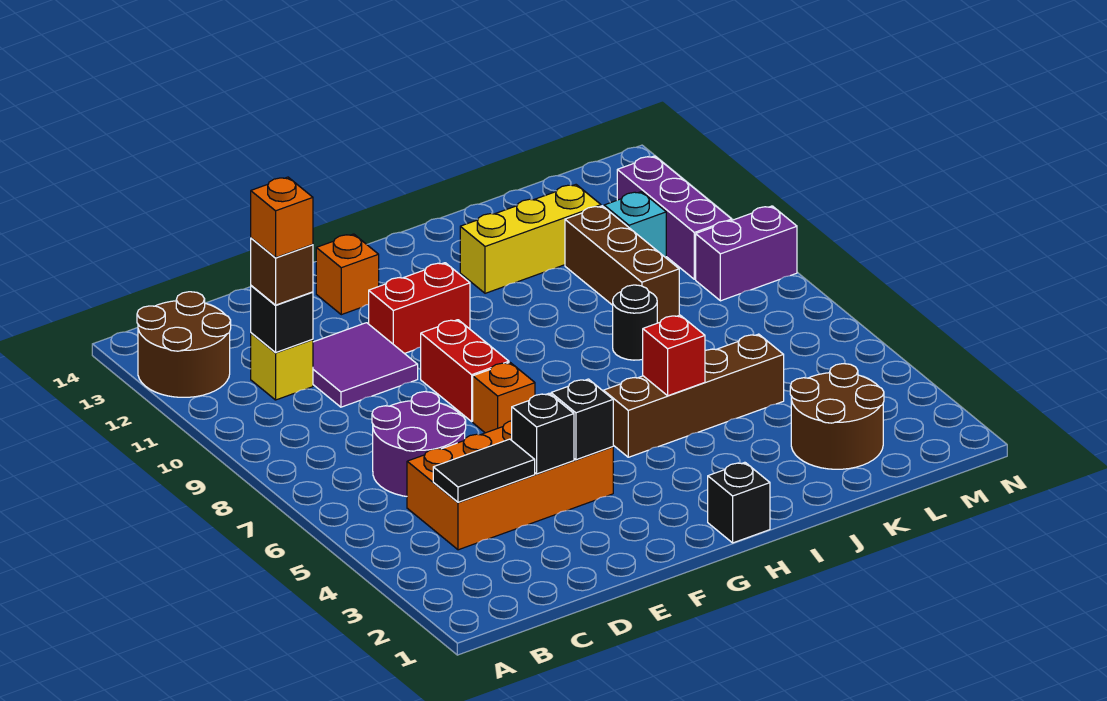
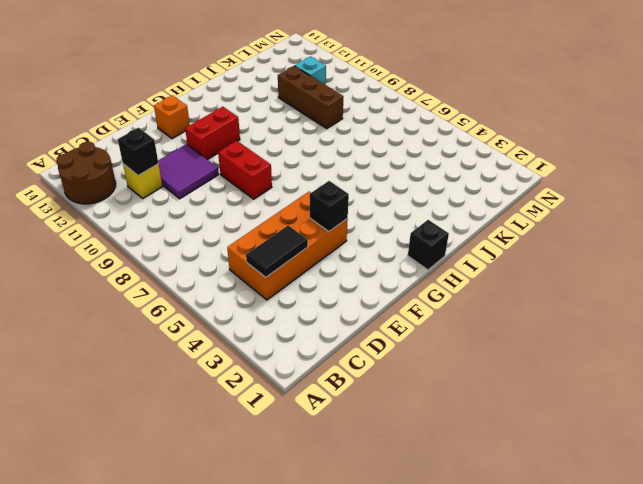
none -> purple 2x2 round brick [372,392,466,496]
none -> orange 1x1 brick [473,363,535,433]
none -> brown 1x4 brick [603,334,784,457]

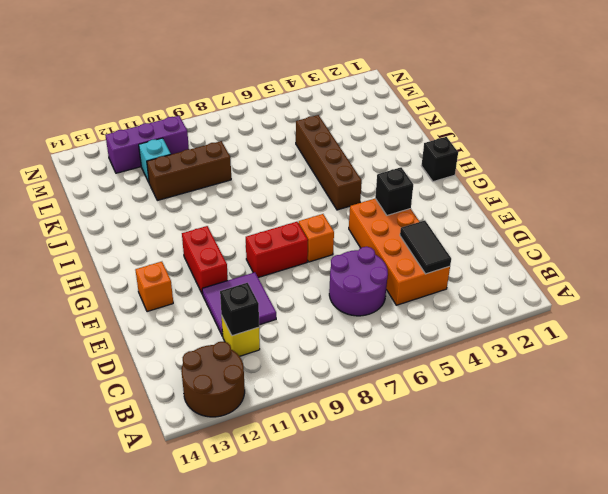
none -> yellow 1x3 brick [460,185,601,293]
none -> black 1x1 round brick [613,285,657,360]
none -> brown 2x2 round brick [790,364,884,469]

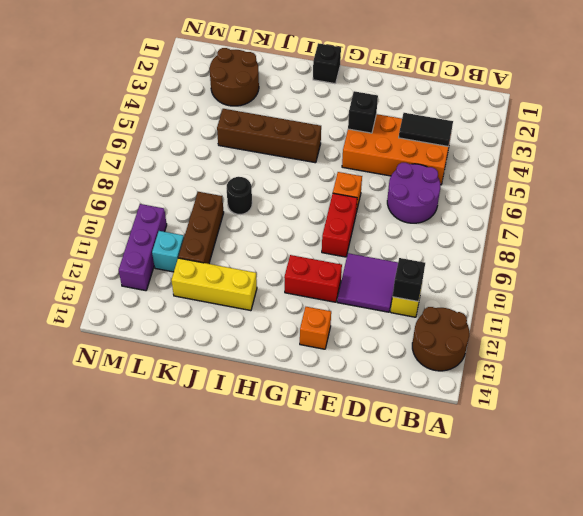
none -> purple 1x2 brick [696,206,797,301]
none -> black 1x1 brick [512,393,574,474]
none -> red 1x1 brick [643,315,705,396]

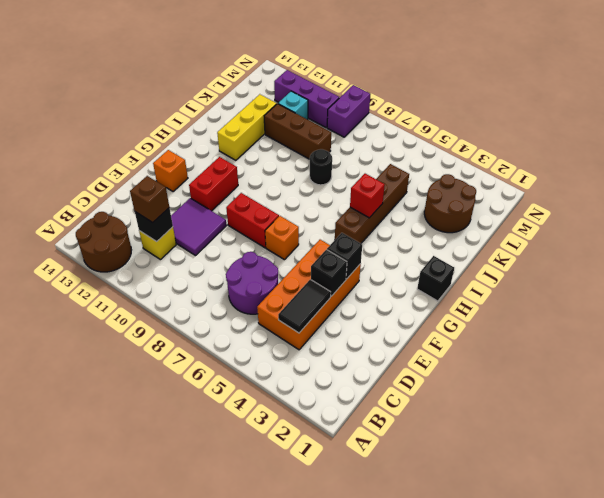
none -> orange 1x1 brick [251,177,313,258]

